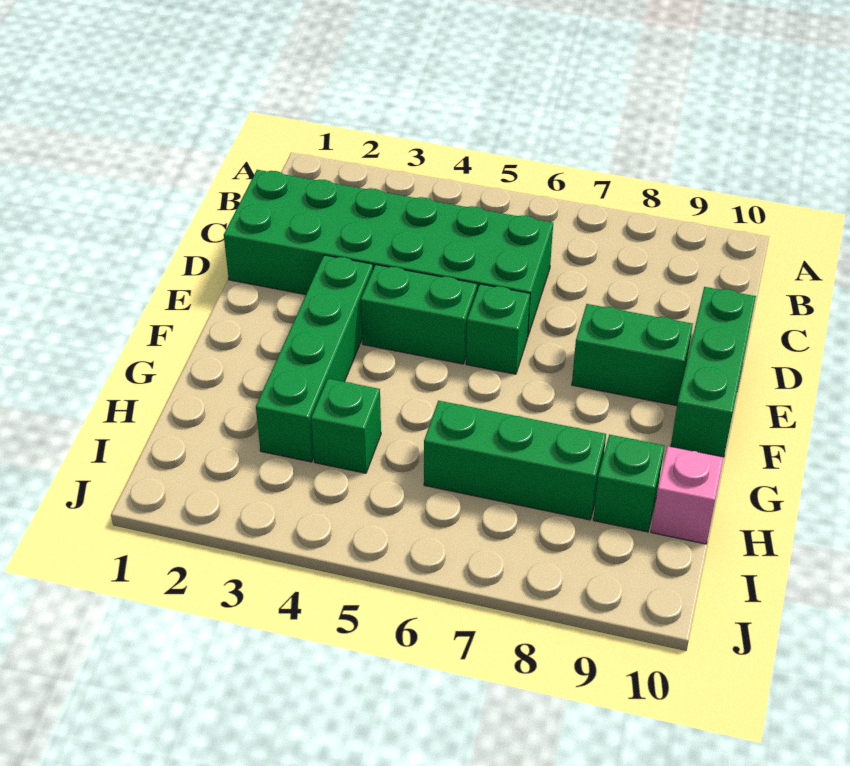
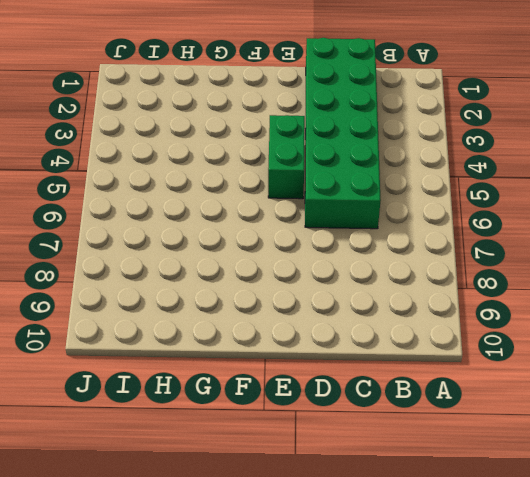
none -> green 1x3 brick [671,287,756,457]
none -> green 1x4 brick [256,255,373,462]

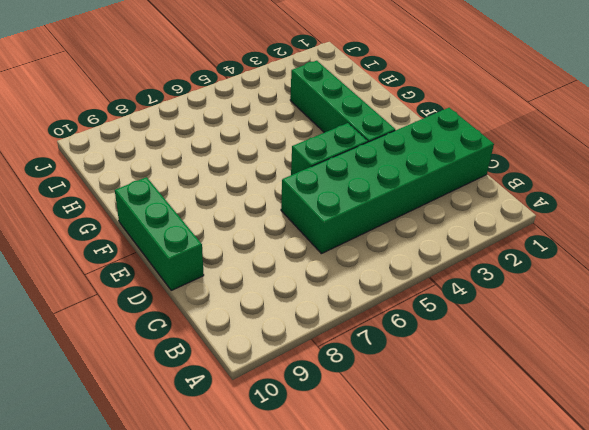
none -> green 1x1 brick [466,284,530,374]
none -> green 1x2 brick [572,304,693,406]

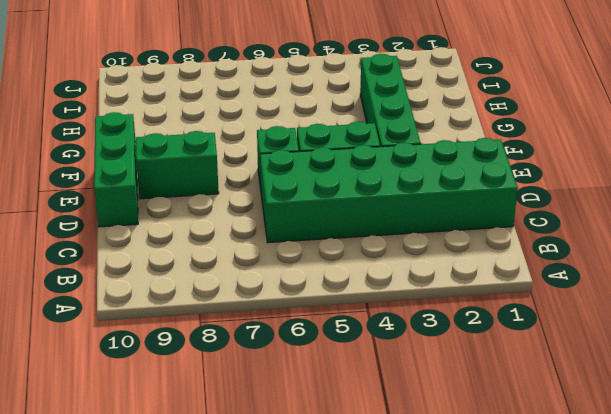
none -> green 1x1 brick [311,379,381,473]
none -> green 1x3 brick [424,401,606,520]

